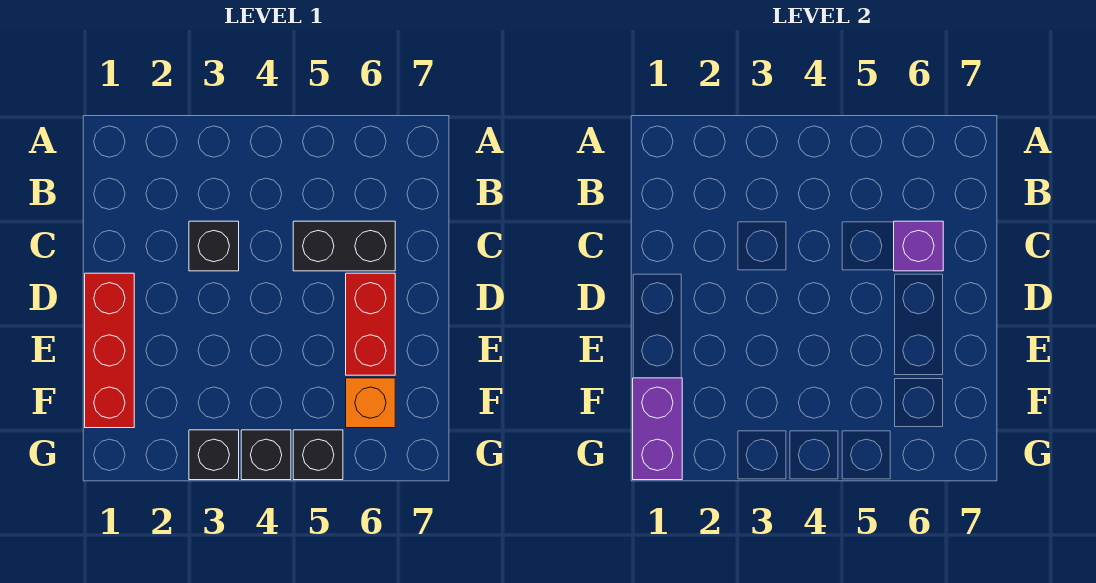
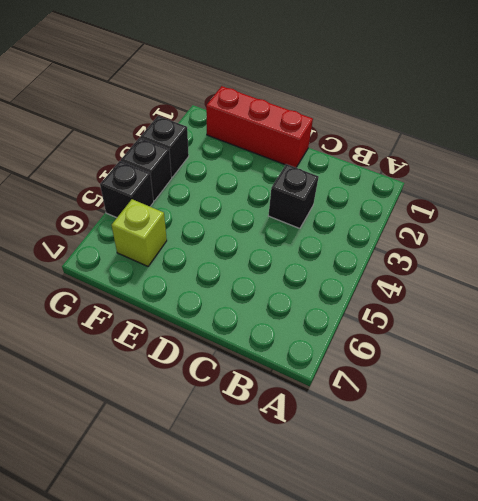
lime 1x1 brick [112,199,167,266] -> orange 1x1 brick [346,378,395,428]
none -> black 1x2 brick [293,221,395,271]
none -> red 1x2 brick [346,273,395,375]

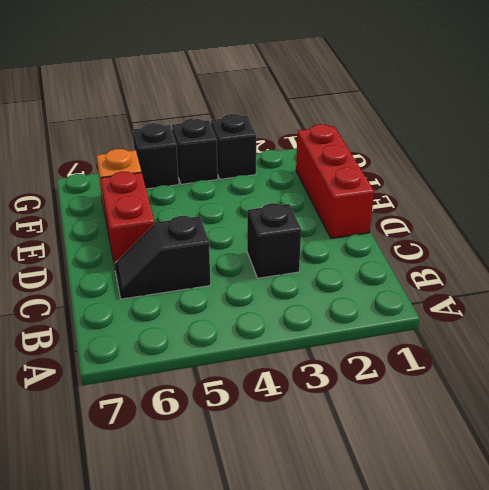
black 1x2 slope [115,216,210,299] -> black 1x2 brick [293,221,395,271]
none -> purple 1x1 brick [894,221,943,271]
none -> purple 1x2 brick [633,378,682,480]

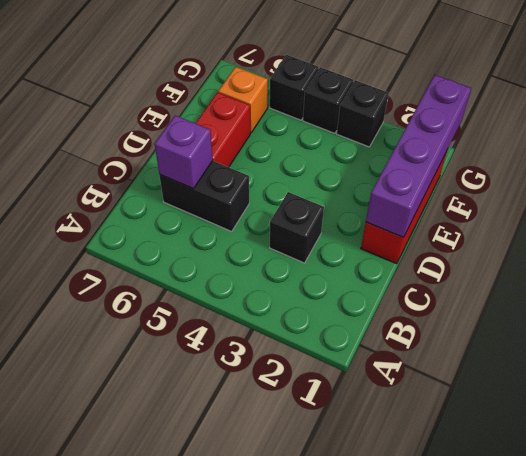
purple 1x4 brick [366,75,471,237] -> purple 1x2 brick [633,378,682,480]

